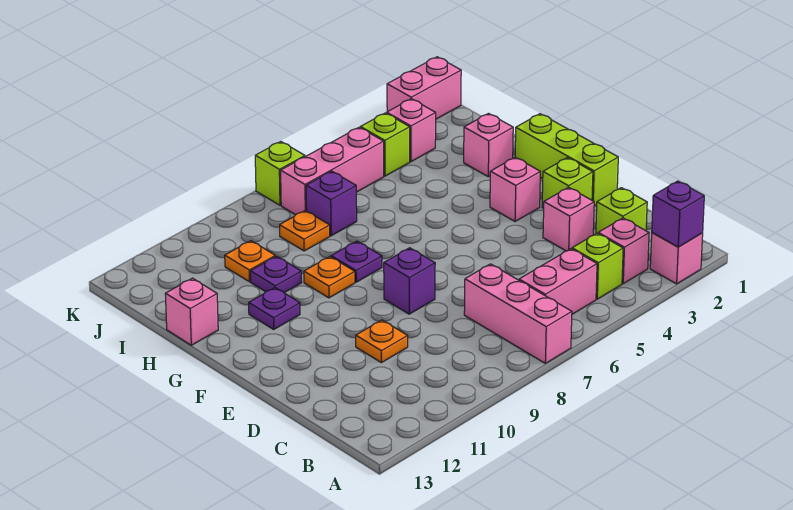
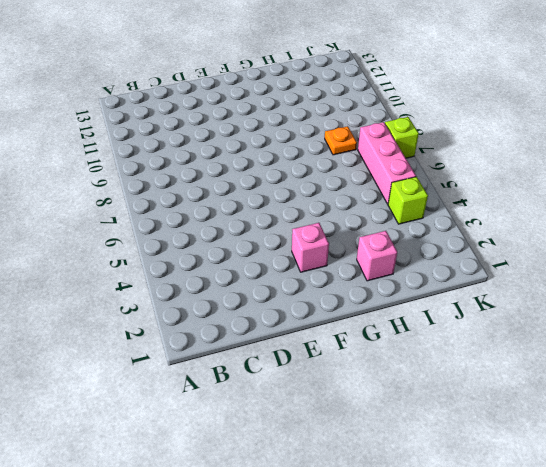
none -> pink 1x1 brick [650,233,703,284]
none -> pink 1x3 brick [464,264,572,363]
none -> pink 1x1 brick [598,218,649,283]

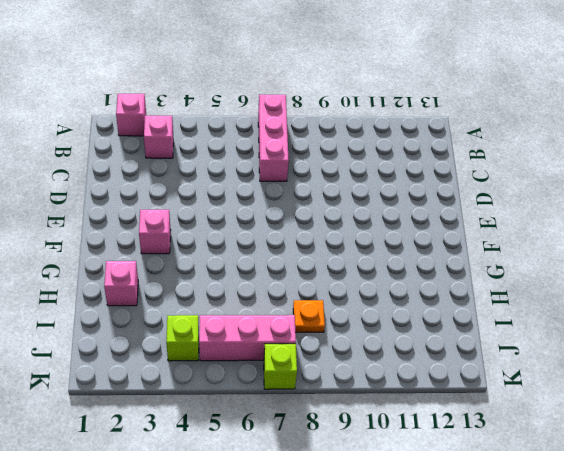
none -> lime 1x1 brick [572,233,623,299]
none -> pink 1x2 brick [519,249,597,314]
none -> lime 1x1 brick [596,188,647,233]

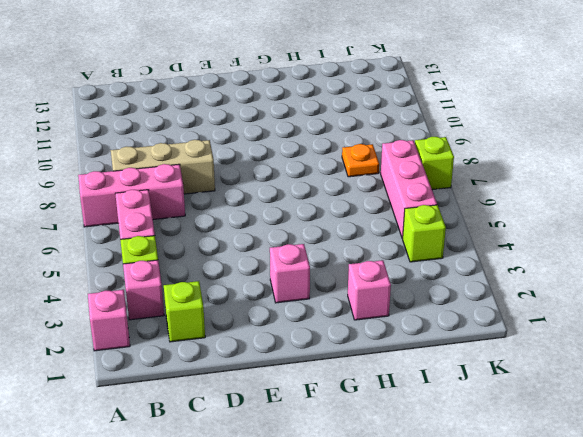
tan 1x3 brick [111,140,215,194] -> none
none -> pink 1x1 brick [543,187,594,251]
none -> orange 1x1 plate [356,320,408,363]
none -> lime 1x3 brick [515,114,618,206]

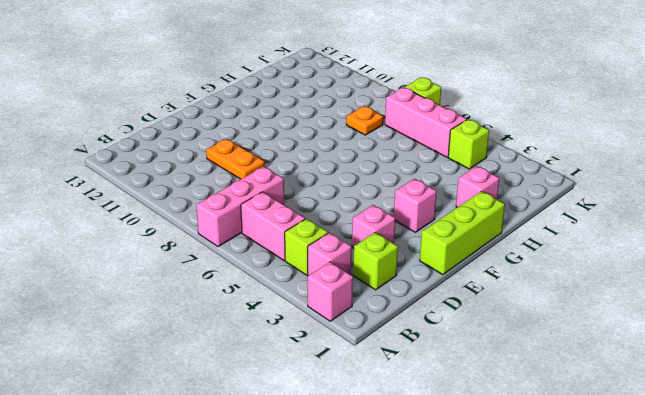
orange 1x2 plate [206,139,265,179] -> orange 1x1 plate [356,320,408,363]
none -> lime 1x1 brick [542,158,593,208]
none -> purple 1x1 brick [384,248,435,314]
none -> purple 1x1 plate [331,241,382,282]

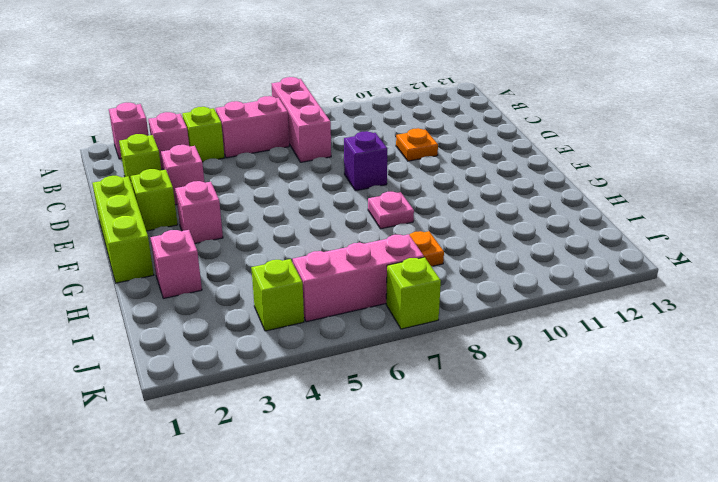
pink 1x1 plate [368,192,414,229] -> purple 1x1 plate [331,241,382,282]
none -> orange 1x1 plate [304,257,355,298]
none -> purple 1x1 plate [249,288,300,329]
none -> purple 1x1 plate [250,256,302,293]

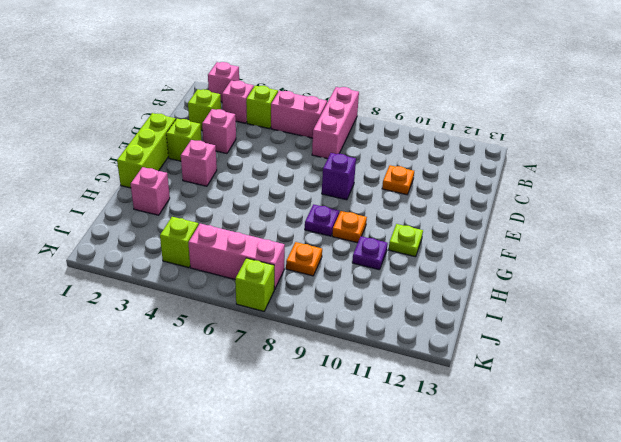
lime 1x1 plate [389,224,423,257] -> purple 1x1 plate [249,288,300,329]
none -> pink 1x1 brick [165,278,218,345]
none -> purple 1x1 brick [306,171,357,236]
none -> orange 1x1 plate [225,241,275,282]

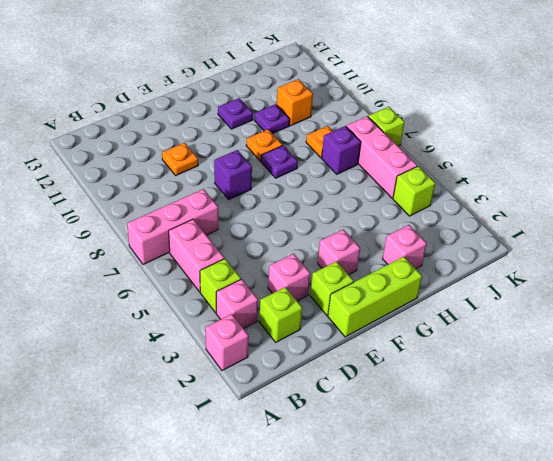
orange 1x1 brick [277,79,313,126] -> orange 1x1 plate [225,241,275,282]
none -> pink 1x1 brick [165,278,218,345]
none -> pink 1x1 brick [387,99,436,162]
none -> pink 1x2 brick [387,57,461,119]

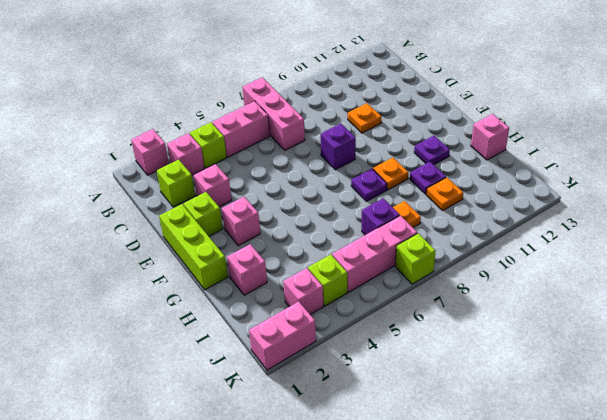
none -> purple 1x1 brick [652,181,704,247]

